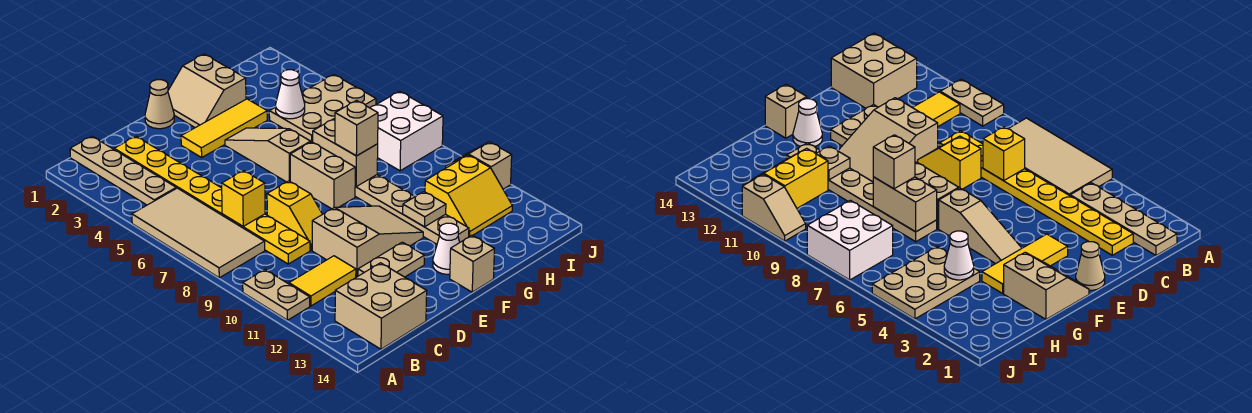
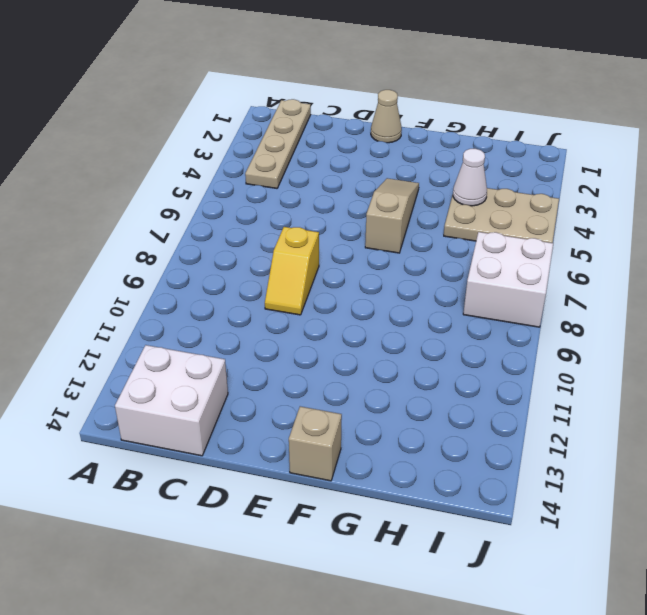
white 2x2 brick [115,345,228,456] -> tan 2x2 brick [335,263,427,349]
none -> tan 2x4 tile [132,188,265,278]
none -> tan 1x2 plate [243,270,310,320]
none -> yellow 1x2 tile [289,256,356,306]

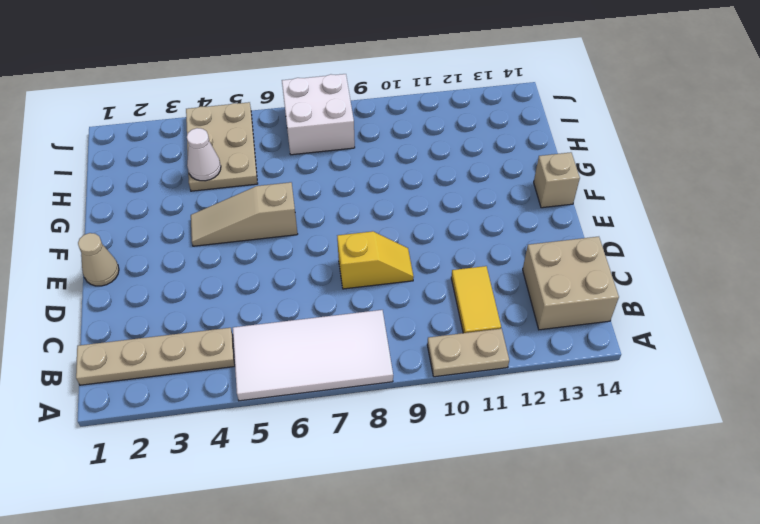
white 2x4 tile [233,310,393,401] -> tan 2x4 tile [132,188,265,278]
none -> yellow 1x8 plate [114,136,310,264]
none -> tan 2x3 slope [312,206,423,277]
none -> tan 1x2 plate [358,242,424,277]

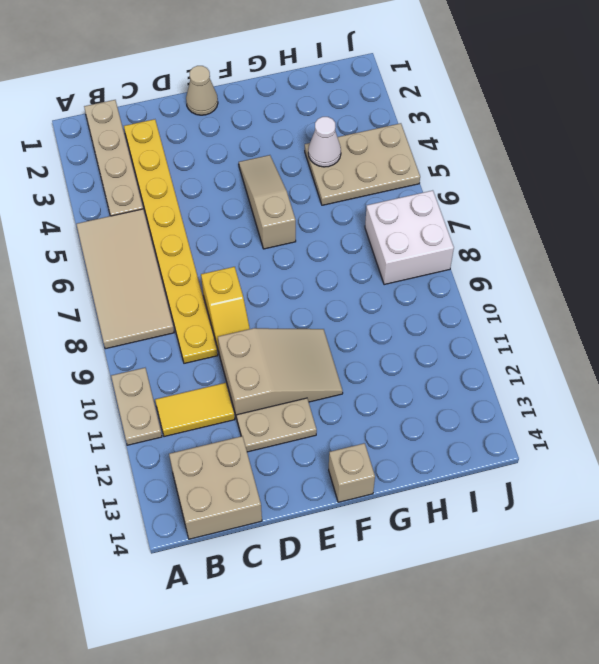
none -> yellow 1x3 tile [181,99,267,157]
none -> tan 2x2 slope [168,54,246,128]
none -> tan 1x2 brick [290,142,355,209]

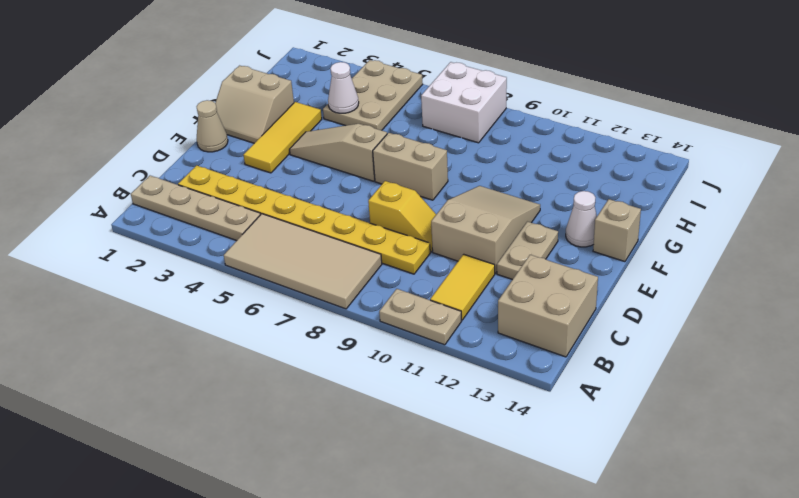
none -> tan 1x6 plate [355,175,469,244]
none -> yellow 2x2 slope [425,155,512,237]
none -> tan 1x2 slope [446,142,512,189]

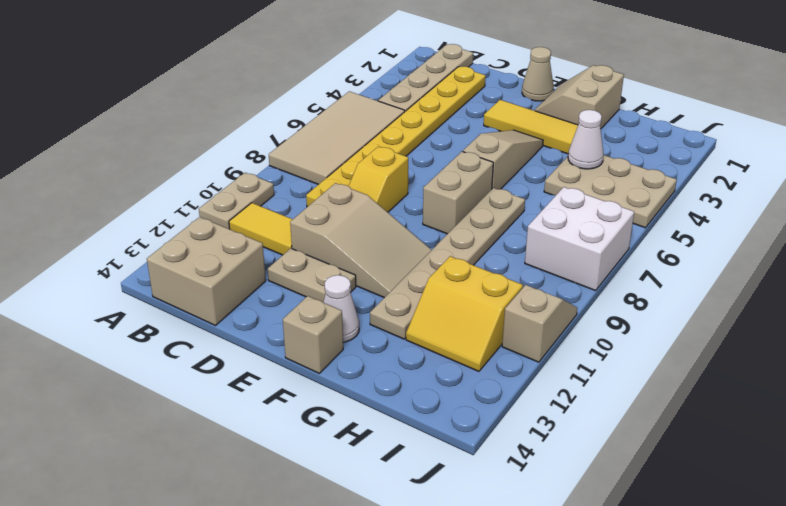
none -> yellow 1x1 brick [222,171,265,226]
none -> tan 1x2 brick [313,119,378,187]
none -> tan 1x1 plate [403,192,446,227]

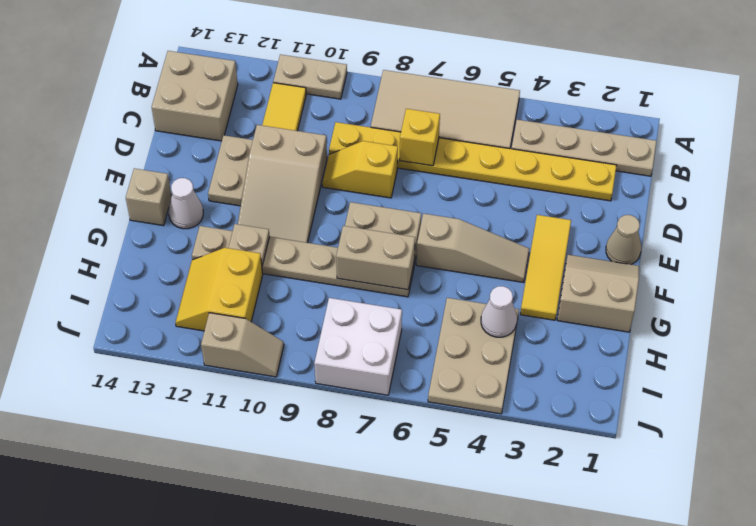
none -> tan 1x1 brick [335,101,378,156]

